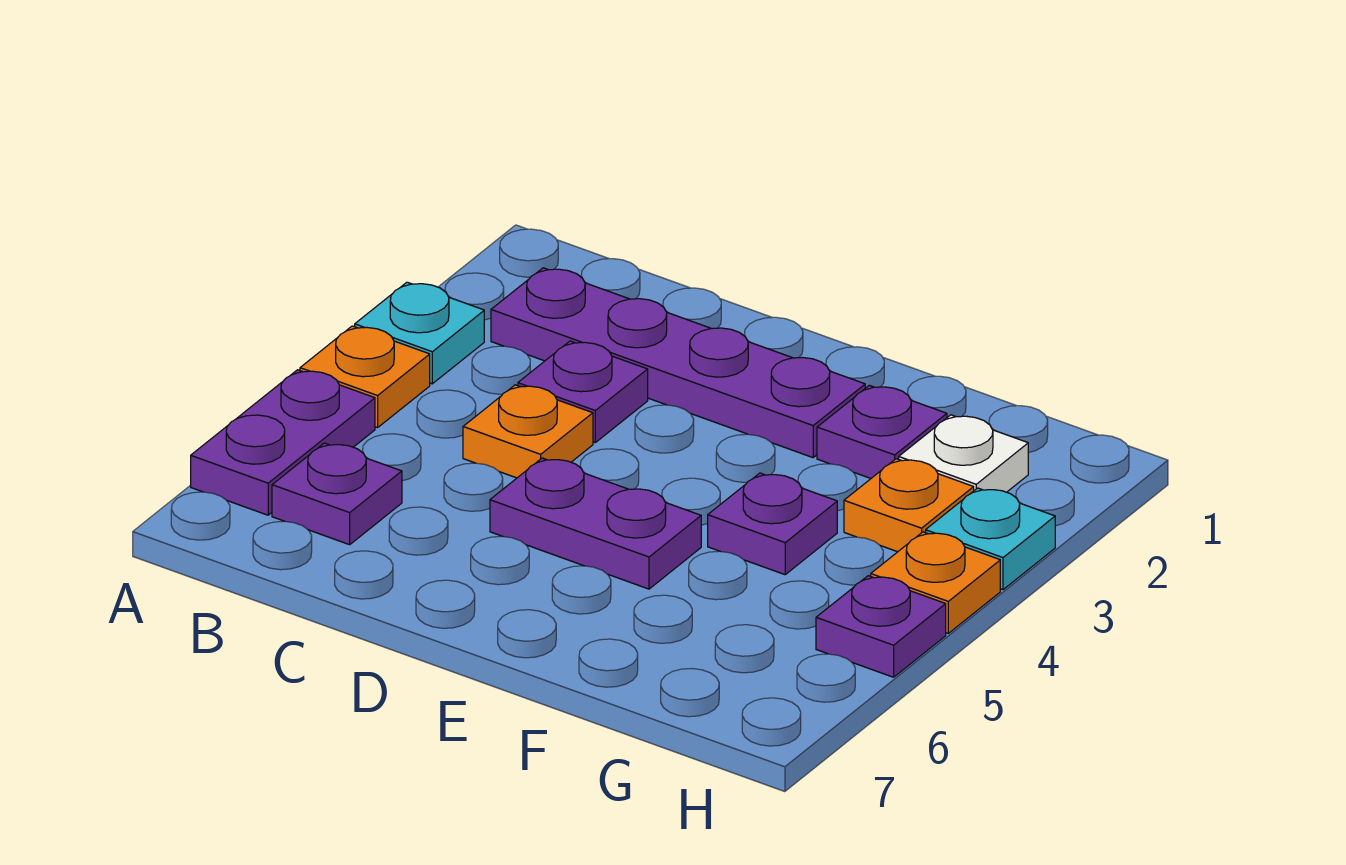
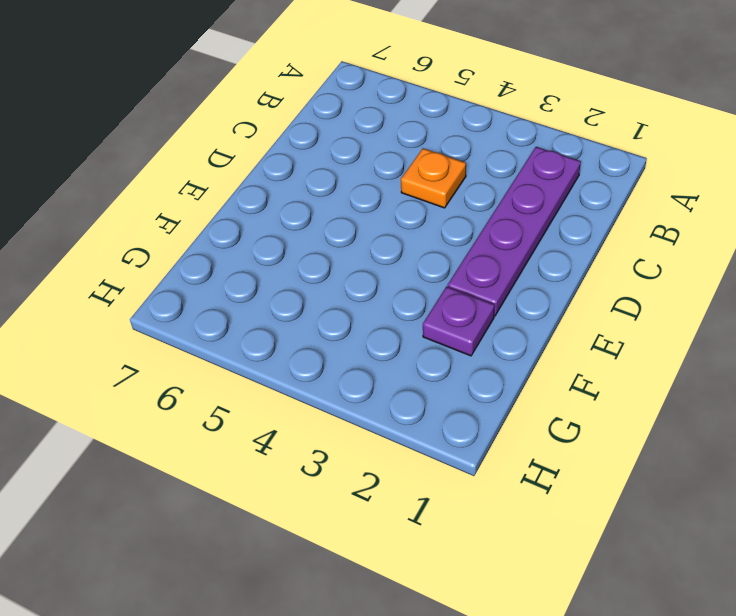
none -> cyan 1x1 plate [355,282,484,384]
none -> orange 1x1 plate [300,326,430,428]
none -> purple 1x2 plate [191,370,375,515]

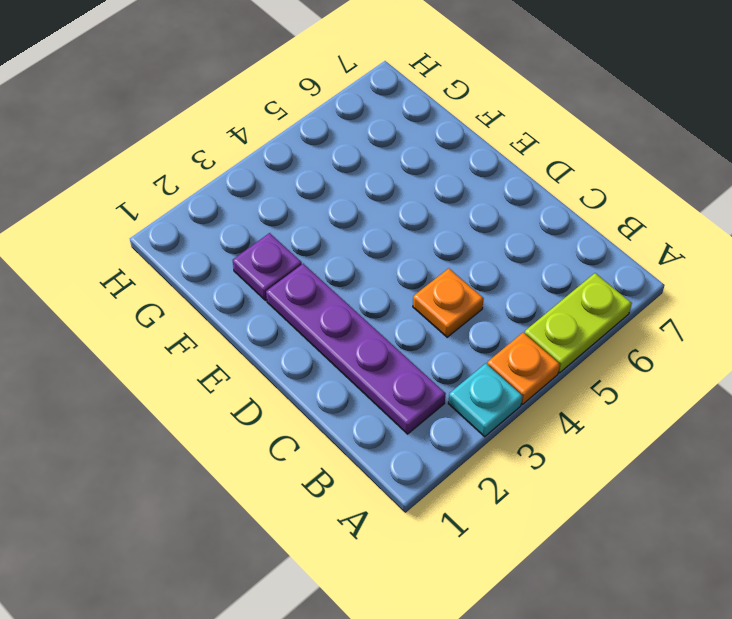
lime 1x2 plate [525,273,632,373] -> purple 1x2 plate [191,370,375,515]
none -> purple 1x1 plate [272,443,402,545]
none -> purple 1x1 plate [518,341,648,442]
none -> purple 1x2 plate [490,458,701,589]

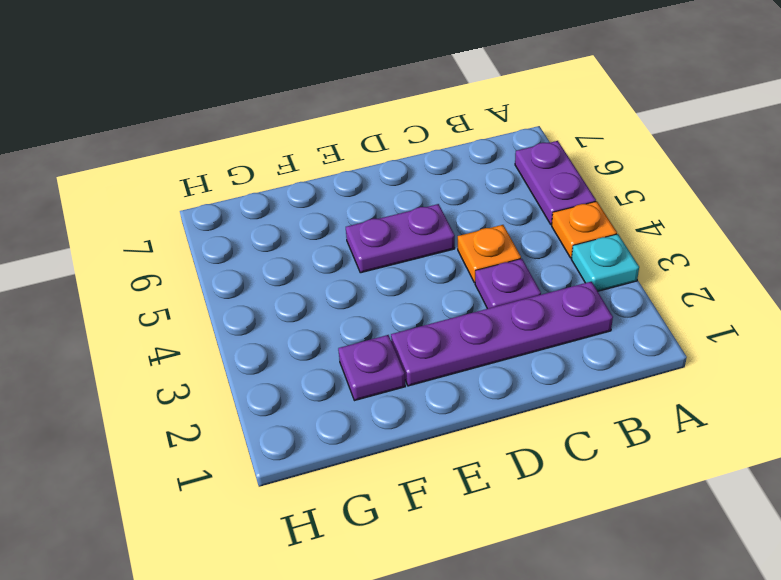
none -> purple 1x1 plate [272,443,402,545]
none -> purple 1x1 plate [708,473,837,575]
none -> white 1x1 plate [899,415,1028,492]

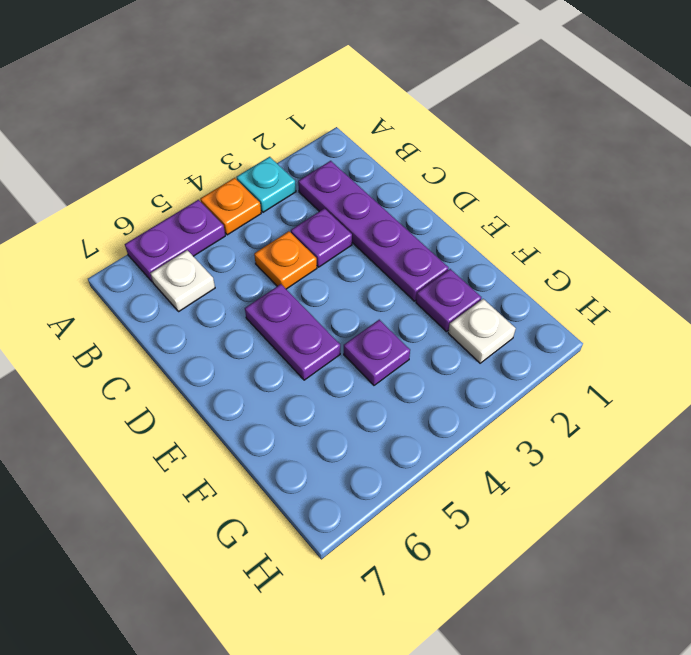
white 1x1 plate [151,250,215,311] -> purple 1x1 plate [272,443,402,545]
none -> orange 1x1 plate [844,459,974,552]
none -> cyan 1x1 plate [926,488,1055,590]
none -> orange 1x1 plate [871,532,1000,633]

